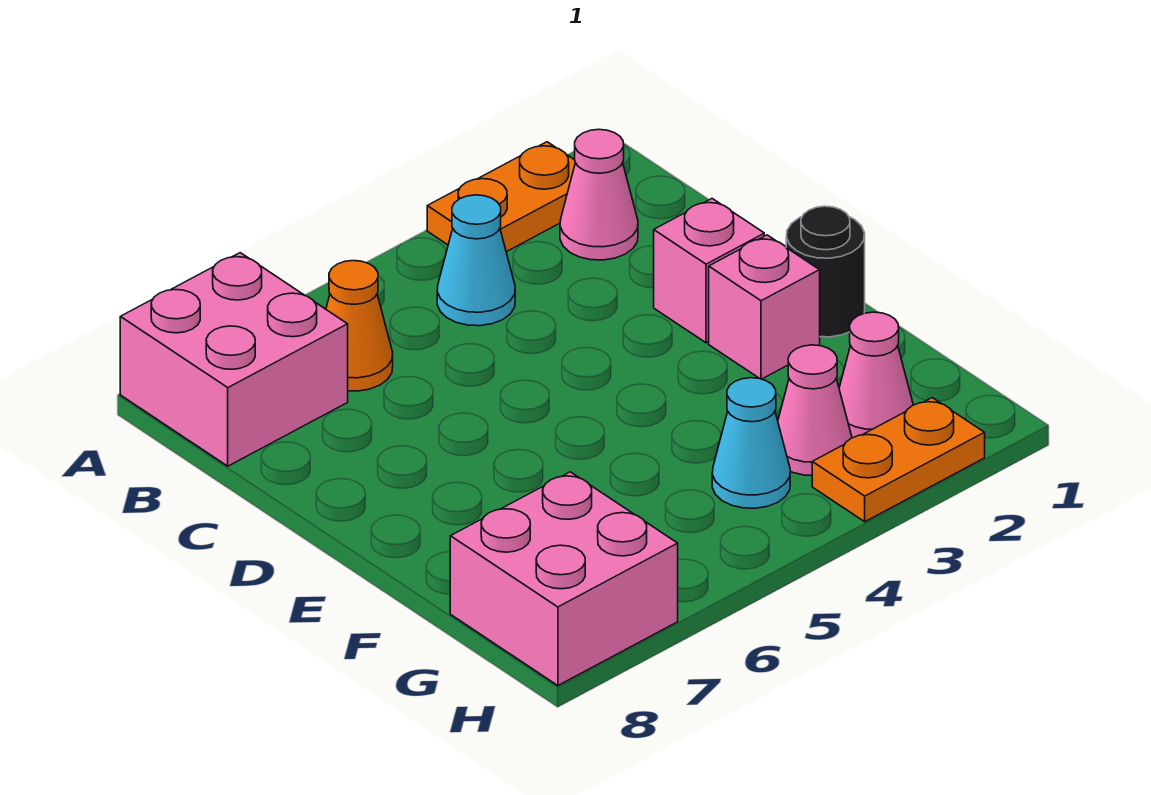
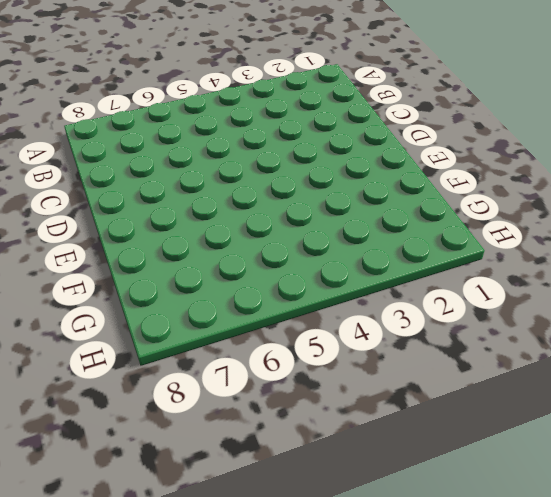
none -> orange 1x2 plate [427,142,575,252]
none -> pink 2x2 brick [120,253,348,466]
none -> pink 1x1 cone [560,129,638,260]

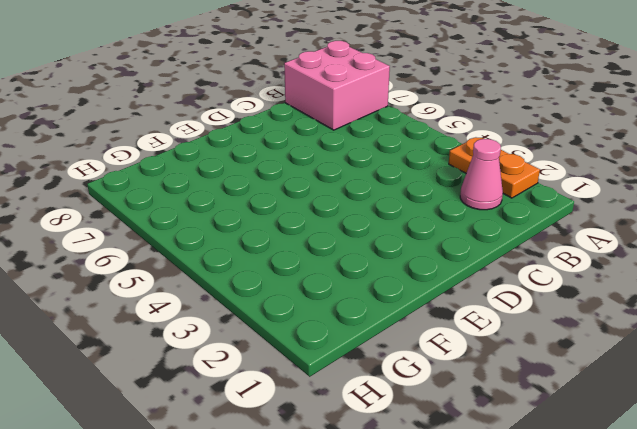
none -> cyan 1x1 cone [437,195,515,326]
none -> orange 1x1 cone [326,261,393,391]
none -> pink 1x1 brick [654,199,764,343]

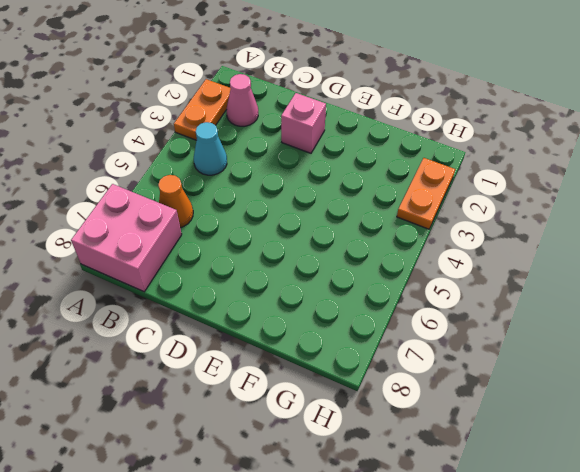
none -> black 1x1 round brick [786,206,865,337]
none -> pink 1x1 brick [709,235,820,379]
none -> pink 1x1 cone [839,312,913,438]

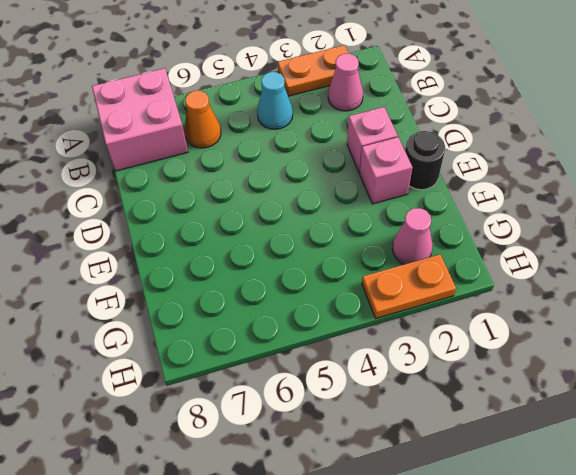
none -> pink 1x1 cone [778,345,852,475]
none -> cyan 1x1 cone [712,378,790,508]
none -> pink 2x2 brick [450,472,678,686]

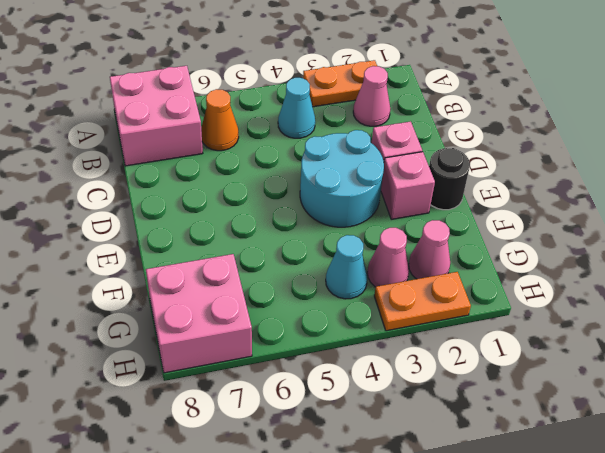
cyan 2x2 round brick [300,130,384,227] -> none

